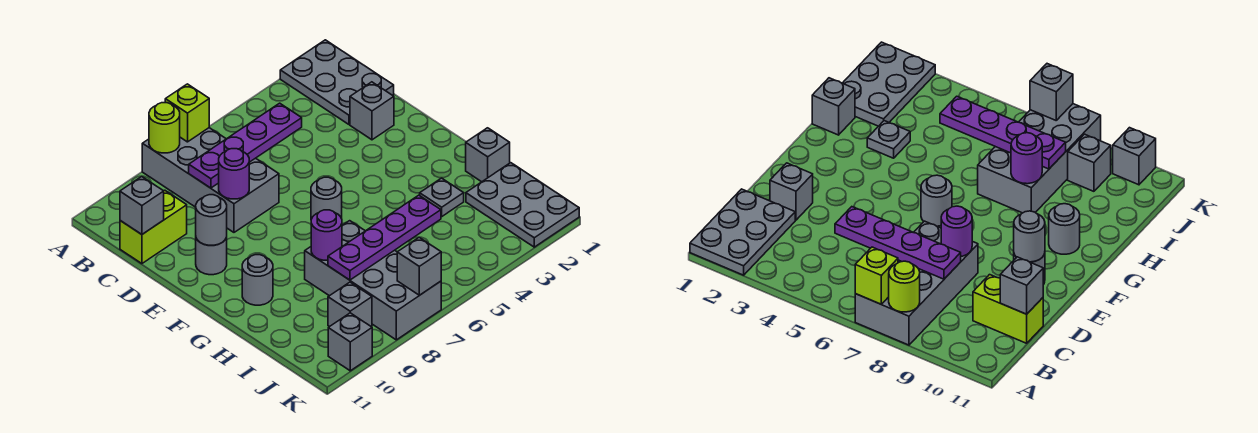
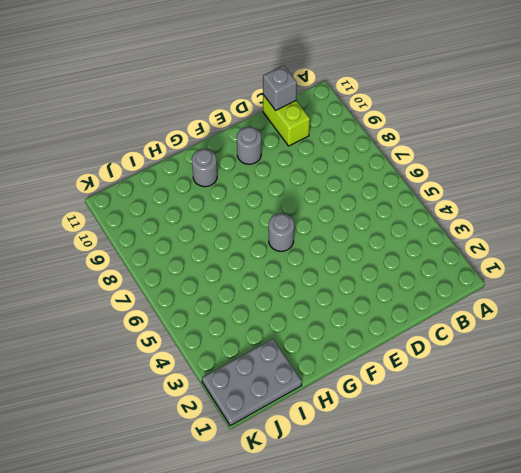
none -> grey 2x3 plate [280,40,394,124]
none -> grey 2x4 brick [142,128,279,232]
none -> grey 1x1 brick [350,82,394,140]

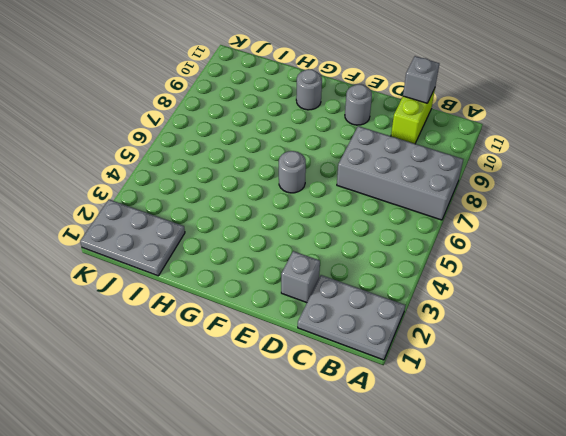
none -> grey 1x1 brick [466,128,510,182]
none -> grey 1x1 plate [420,178,464,216]
none -> grey 2x4 brick [305,221,441,340]

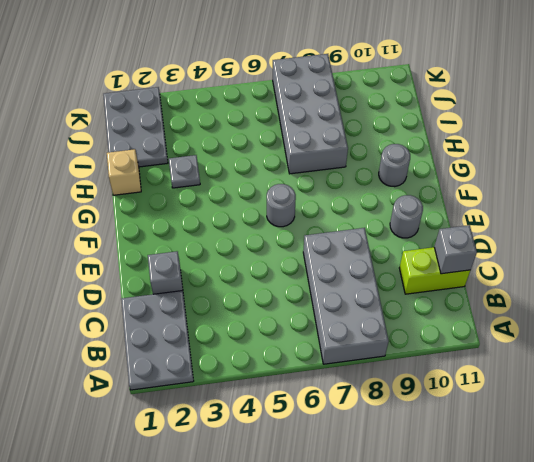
tan 1x1 brick [107,149,141,195] -> grey 1x1 brick [466,128,510,182]
none -> grey 1x1 brick [328,282,372,327]
none -> grey 1x1 brick [328,313,372,371]
none -> lime 1x1 brick [165,84,209,142]

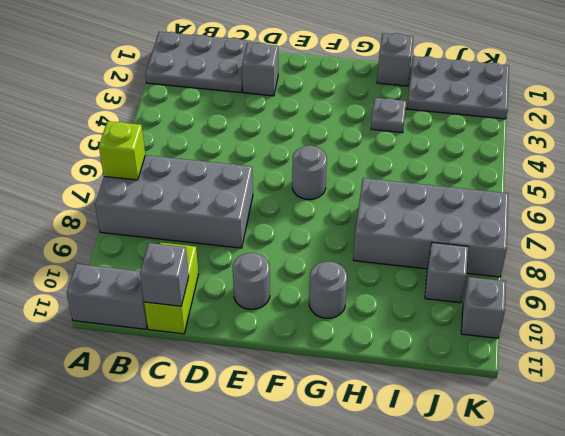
grey 1x2 brick [67,264,147,329] -> none
none -> lime 1x1 round brick [149,103,180,153]
none -> purple 1x4 plate [189,103,302,188]
none -> purple 1x1 round brick [219,149,249,199]

